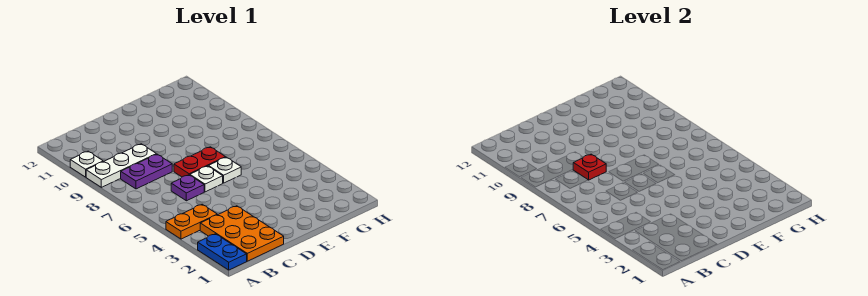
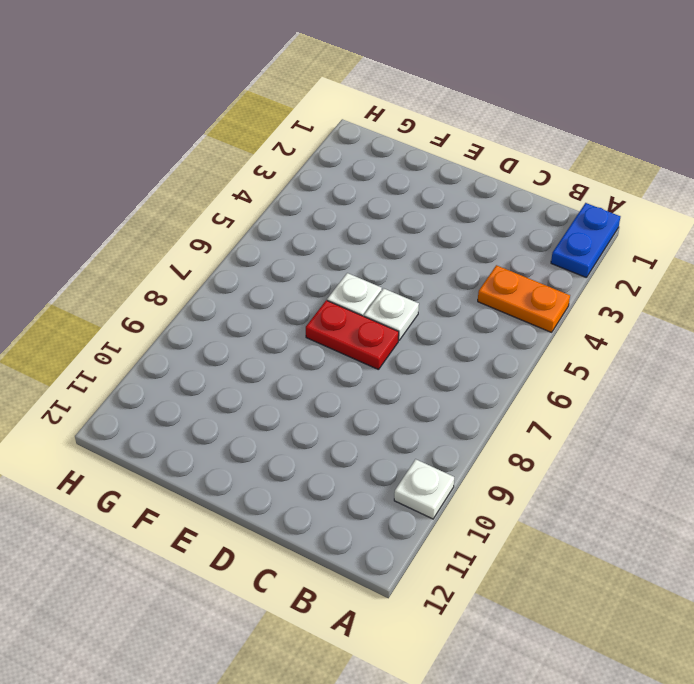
none -> white 1x3 plate [86,144,156,187]
none -> orange 2x3 plate [200,206,284,261]

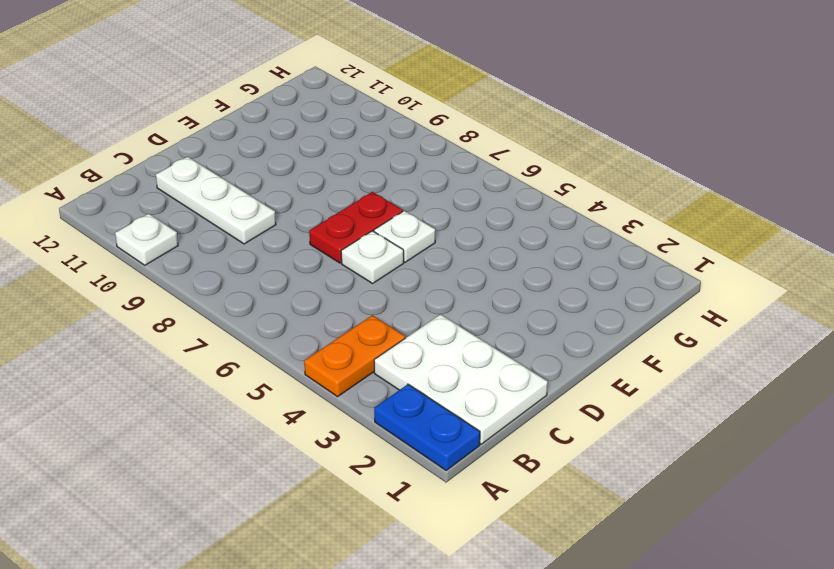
white 2x3 plate [374,314,548,444] -> orange 2x3 plate [200,206,284,261]
white 1x3 plate [156,157,276,244] -> white 1x3 plate turned to [86,144,156,187]
none -> purple 1x2 plate [121,154,172,189]
none -> purple 1x1 plate [171,175,204,201]

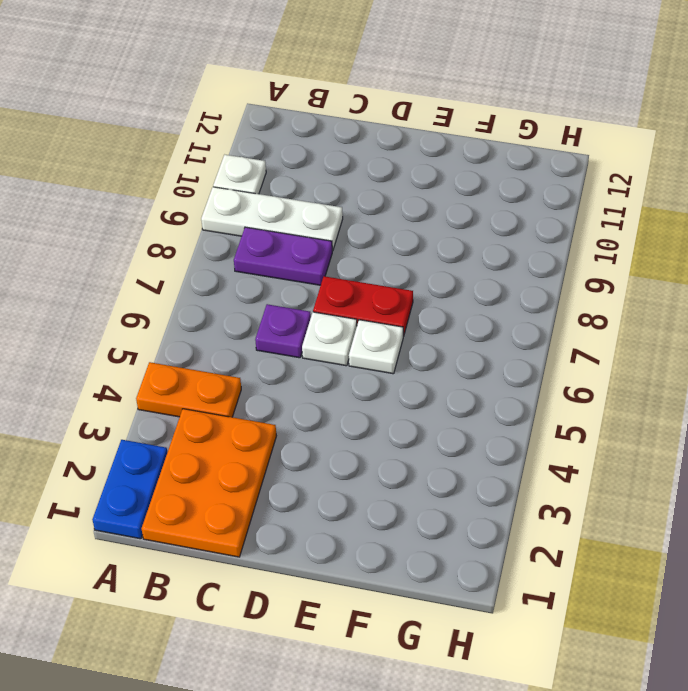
none -> red 1x1 plate [573,154,606,180]

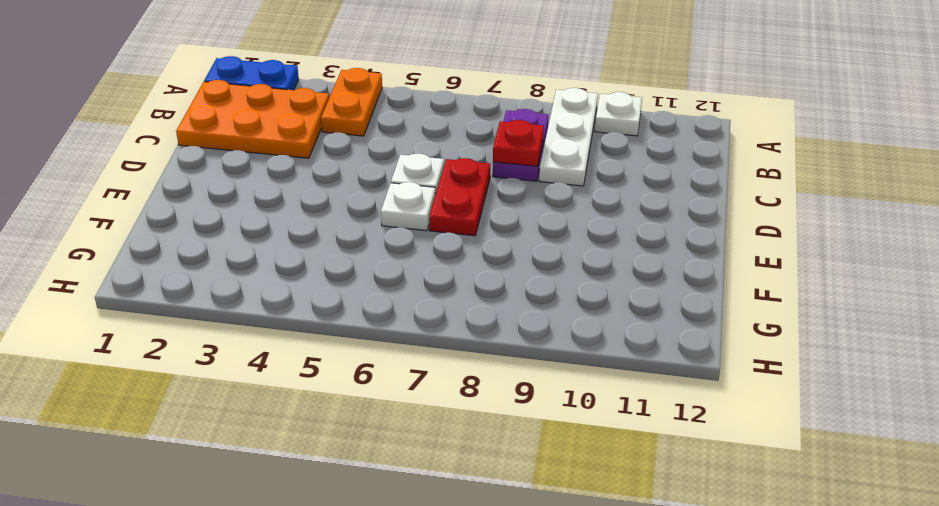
none -> purple 1x1 plate [171,175,204,201]

